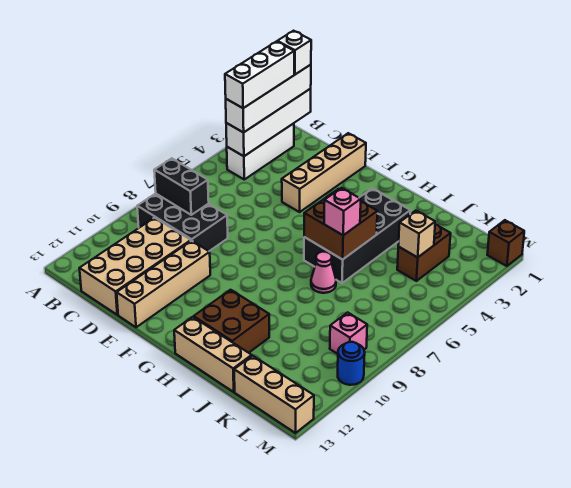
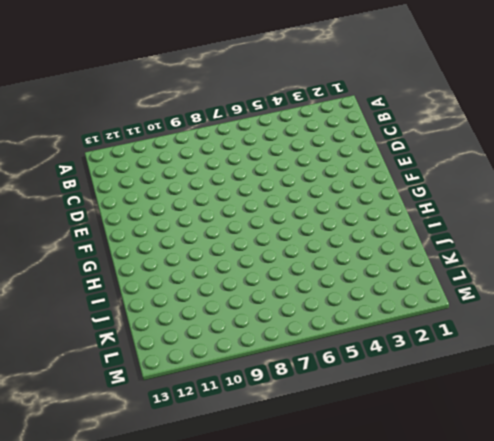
none -> white 1x3 brick [227,123,294,179]
none -> black 2x3 brick [137,194,228,251]
none -> tan 2x4 brick [79,218,191,315]

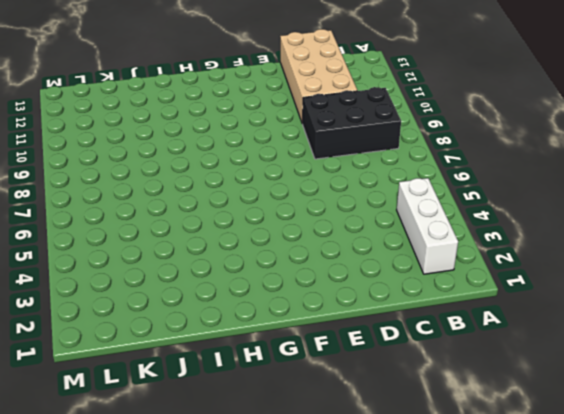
none -> tan 1x4 brick [282,133,366,212]
none -> tan 1x4 brick [117,241,210,327]
none -> black 2x4 brick [304,188,410,283]

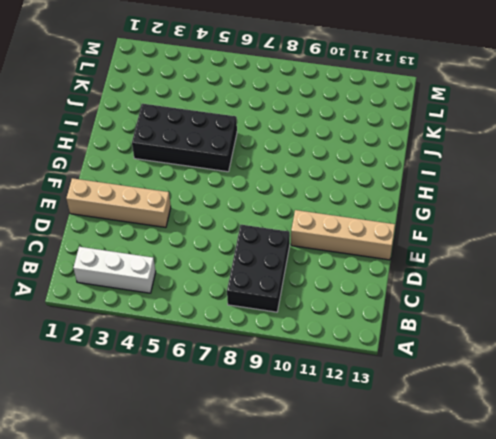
none -> tan 2x4 brick [79,218,191,315]
none -> brown 2x2 brick [194,290,269,353]
none -> tan 1x3 brick [174,317,252,392]

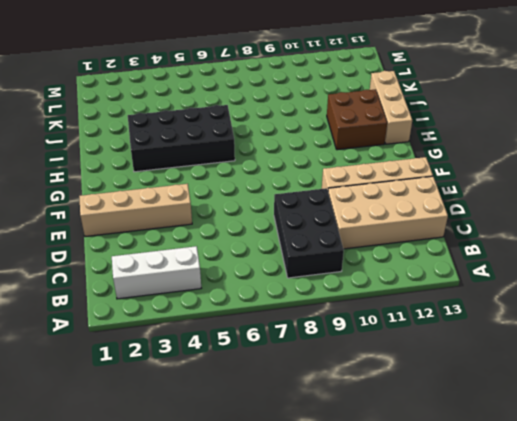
none -> pink 1x1 cone [311,252,336,293]
none -> brown 1x2 brick [397,224,451,281]
none -> tan 1x3 brick [234,356,314,433]

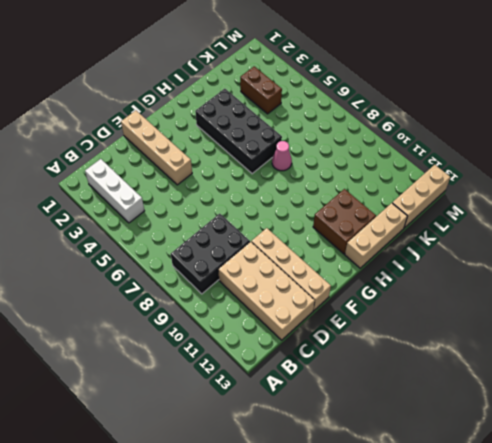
none -> pink 1x1 brick [330,312,367,354]
none -> brown 1x1 brick [487,220,524,266]
none -> blue 1x1 round brick [338,342,365,385]

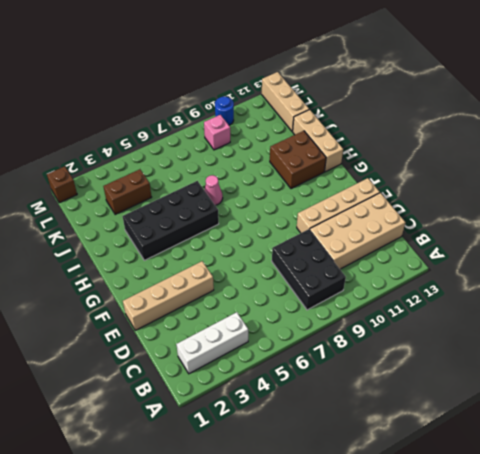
none -> white 1x4 brick [226,89,311,156]
none -> black 1x2 brick [154,158,209,215]
none -> brown 2x2 brick [304,189,377,260]

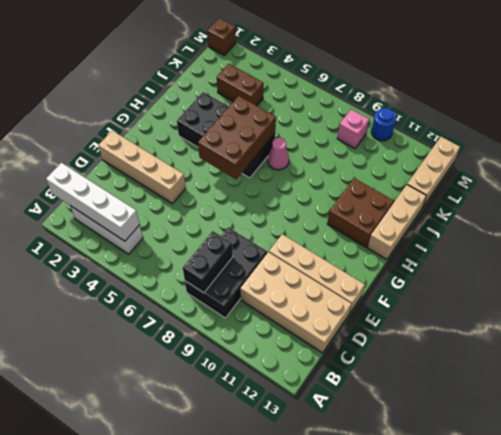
brown 2x3 brick [198,96,276,179] -> brown 2x2 brick [304,189,377,260]
none -> tan 1x1 brick [398,211,435,257]
none -> white 1x4 brick [226,65,311,133]
none -> pink 1x1 brick [324,188,361,235]

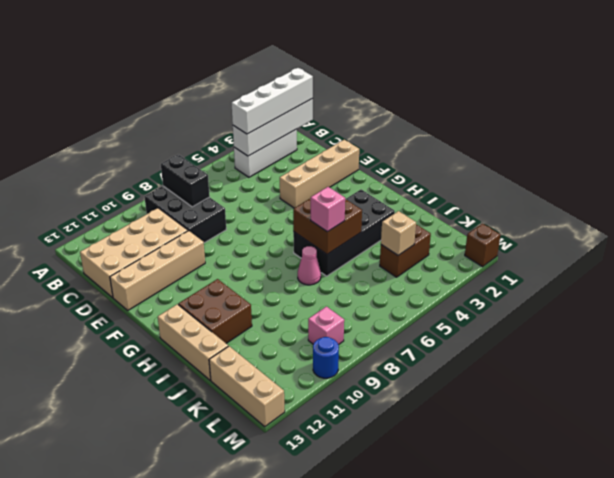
none -> white 1x1 brick [277,31,311,74]
none -> white 1x3 brick [225,41,294,108]

